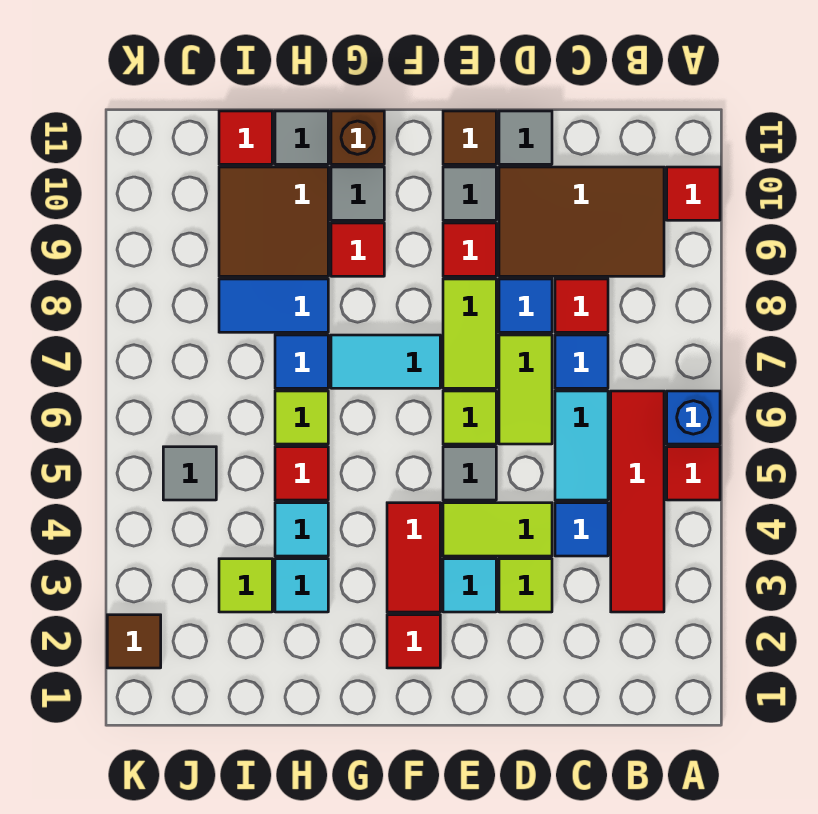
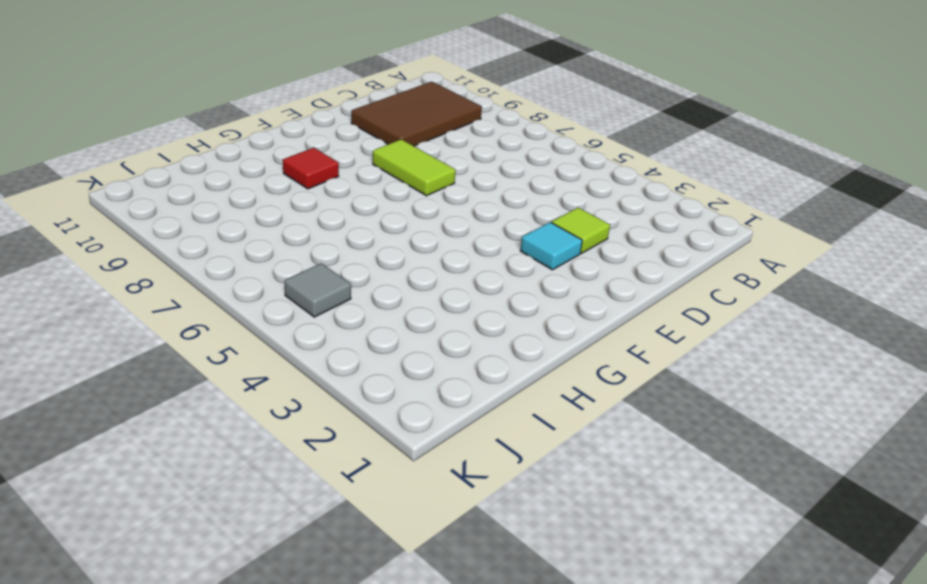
none -> red 1x1 tile [667,447,720,500]
none -> blue 1x1 brick [667,391,720,444]
none -> red 1x1 tile [667,167,720,220]
none -> red 1x4 tile [611,391,664,612]

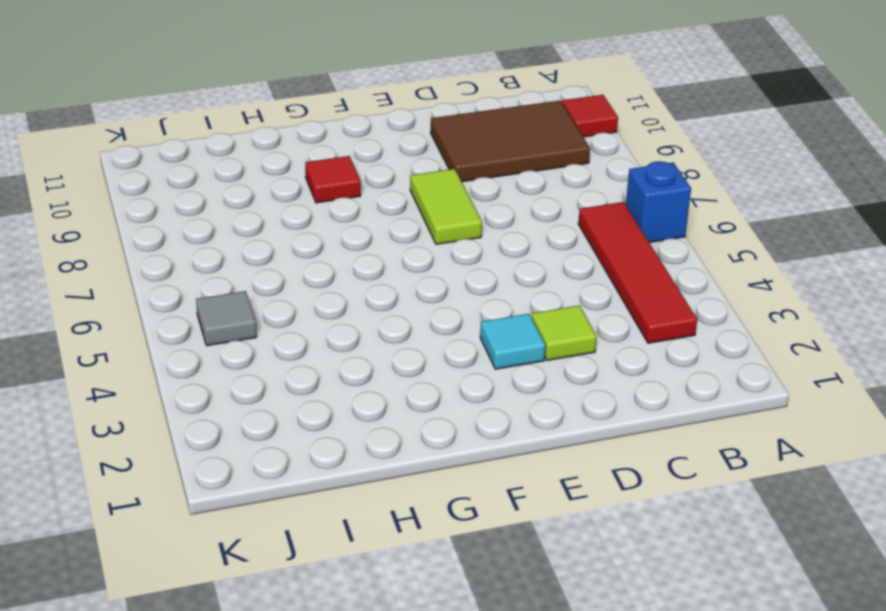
none -> red 1x1 tile [667,447,720,500]
none -> blue 1x1 tile [555,503,608,556]
none -> cyan 1x2 tile [555,391,608,500]
none -> blue 1x1 tile [555,335,608,388]

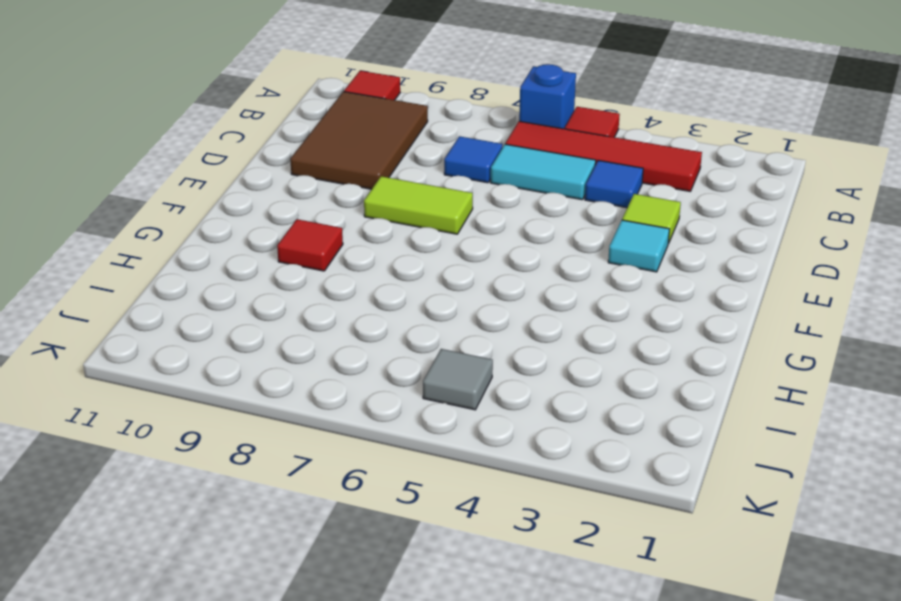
none -> red 1x1 tile [555,279,608,332]
none -> lime 1x2 tile [443,503,552,556]
none -> lime 1x2 tile [499,335,552,444]
none -> blue 1x1 tile [499,279,552,332]

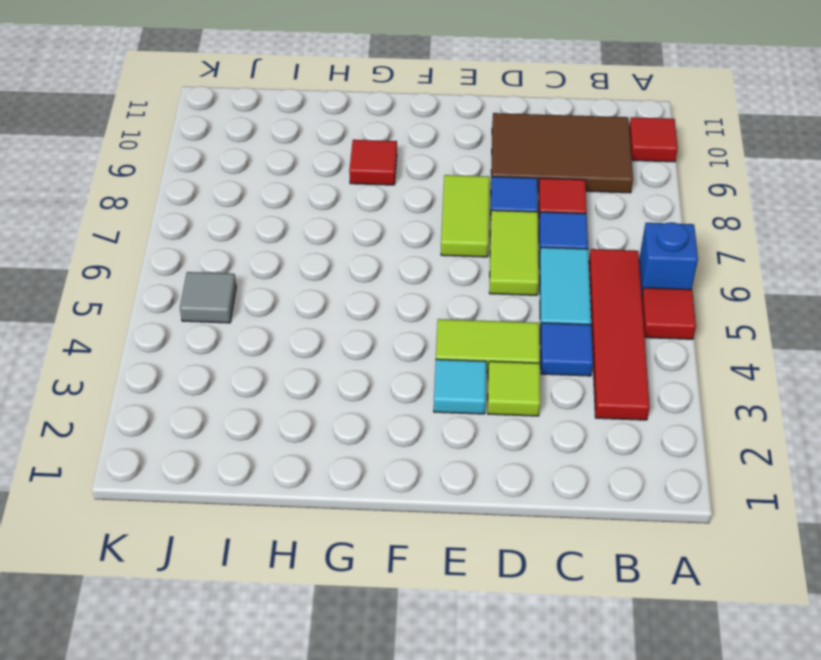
none -> grey 1x1 tile [499,111,552,164]
none -> grey 1x1 tile [443,447,496,500]
none -> lime 1x1 tile [443,391,496,444]
none -> red 1x1 tile [443,223,496,276]

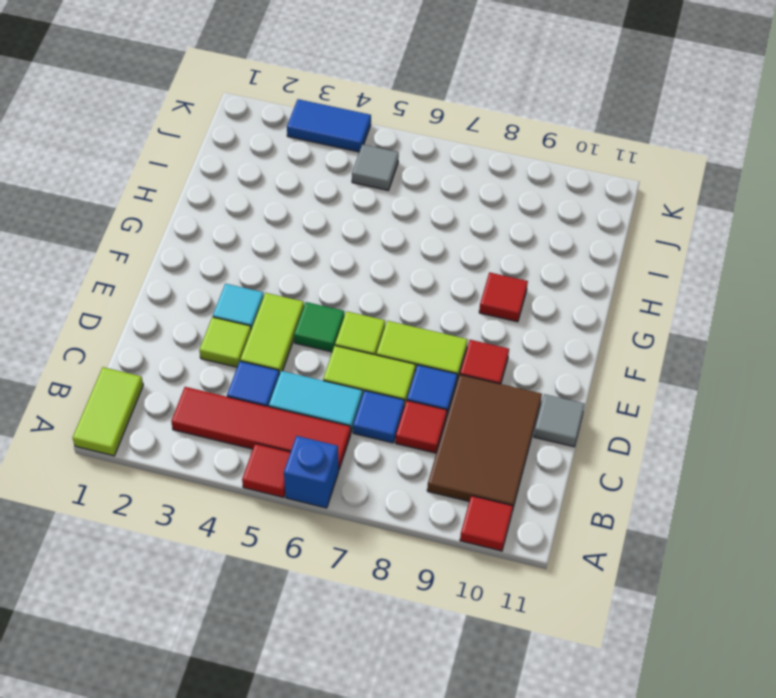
lime 1x2 tile [73,367,143,456] -> none
green 1x1 tile [294,302,344,352] -> grey 1x1 tile [443,447,496,500]
blue 1x2 tile [287,99,371,152] -> blue 1x2 tile turned to [219,279,328,332]
none -> grey 1x1 tile [443,167,496,220]
none -> brown 1x1 tile [443,111,496,164]
none -> red 1x1 tile [387,615,440,668]
none -> red 1x2 tile [387,503,440,612]

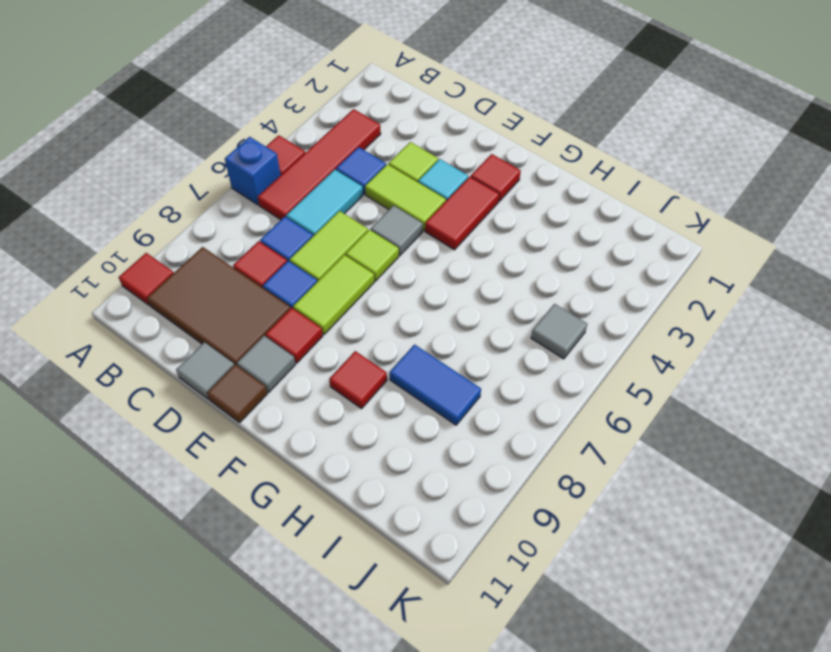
none -> cyan 1x2 tile [331,335,440,388]
none -> grey 1x1 tile [331,167,384,220]
none -> brown 1x1 brick [331,111,384,164]
none -> cyan 1x1 tile [275,559,328,612]

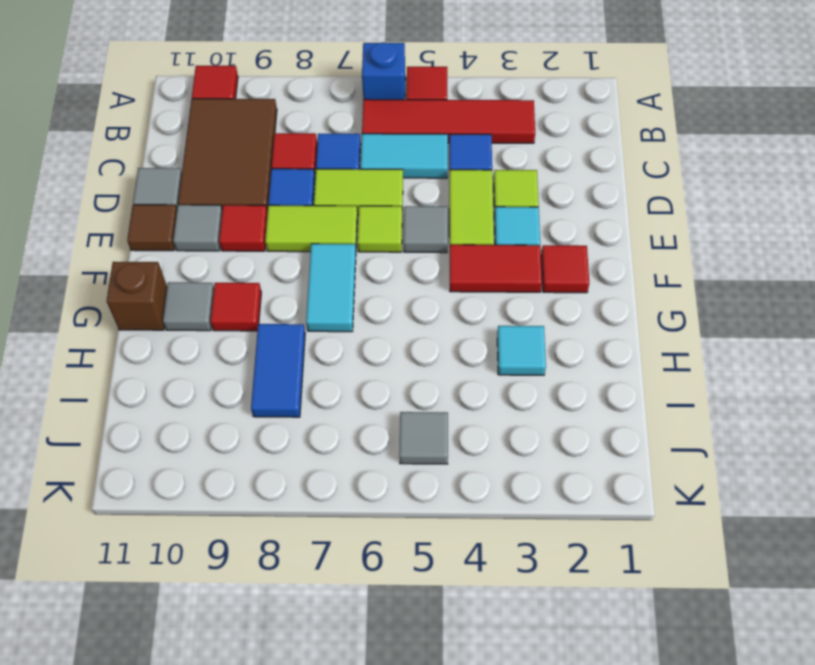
none -> cyan 1x1 tile [275,503,328,556]
none -> red 1x1 tile [275,447,328,500]
none -> lime 1x1 tile [275,391,328,444]
none -> blue 1x1 tile [275,335,328,388]

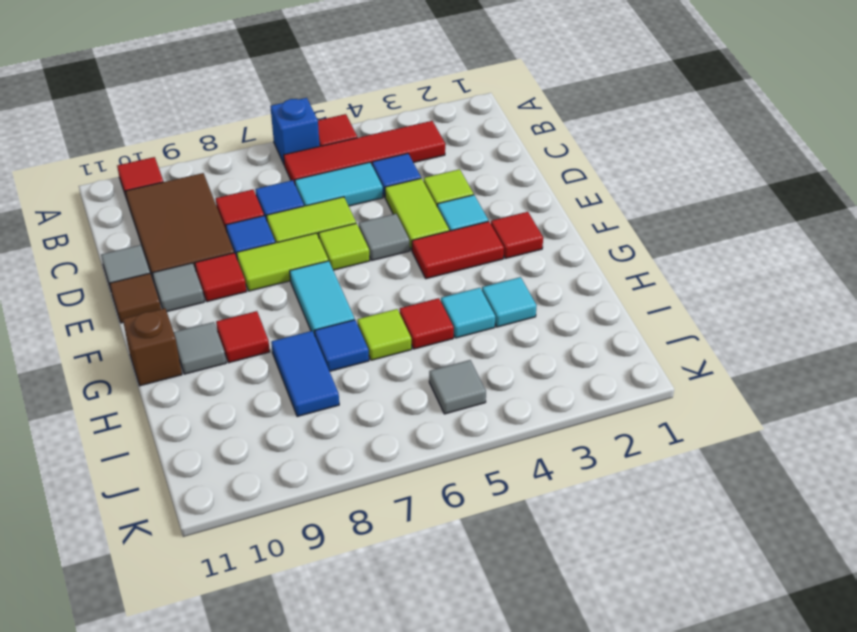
none -> brown 2x2 tile [219,167,328,276]
none -> grey 1x1 tile [275,111,328,164]
none -> lime 1x1 tile [219,559,272,612]
none -> red 1x1 tile [219,111,272,164]

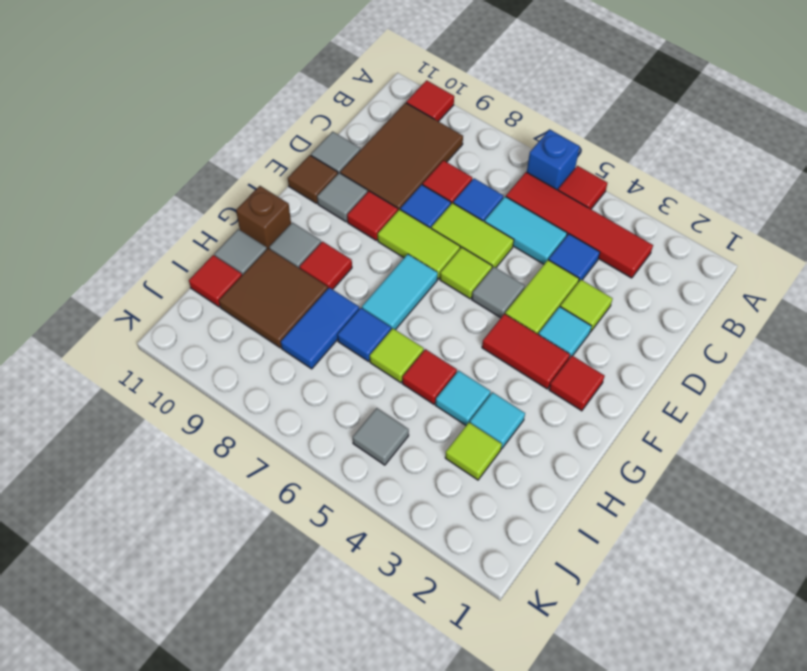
none -> brown 1x1 tile [107,615,161,668]

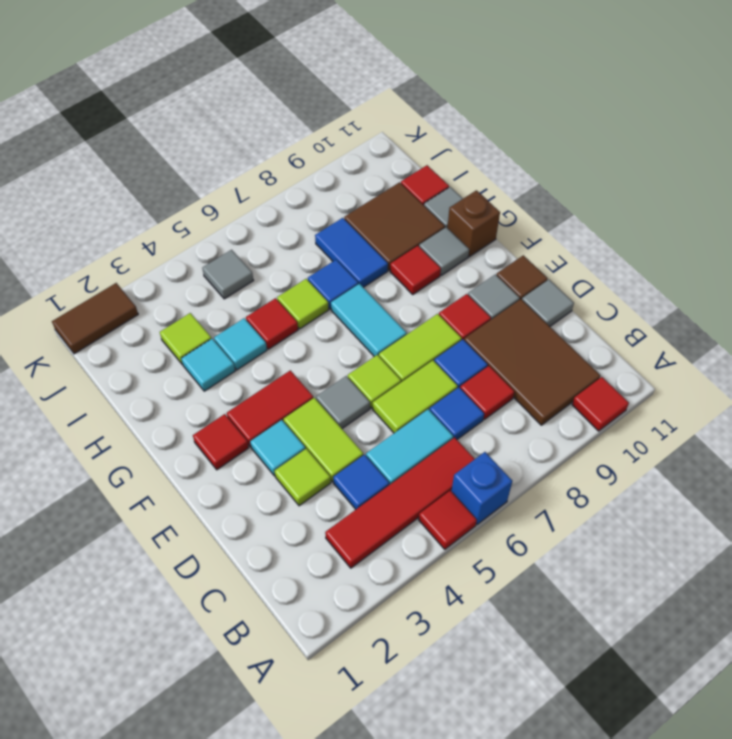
brown 1x2 tile [52,283,138,354] -> brown 1x1 tile [107,615,161,668]

